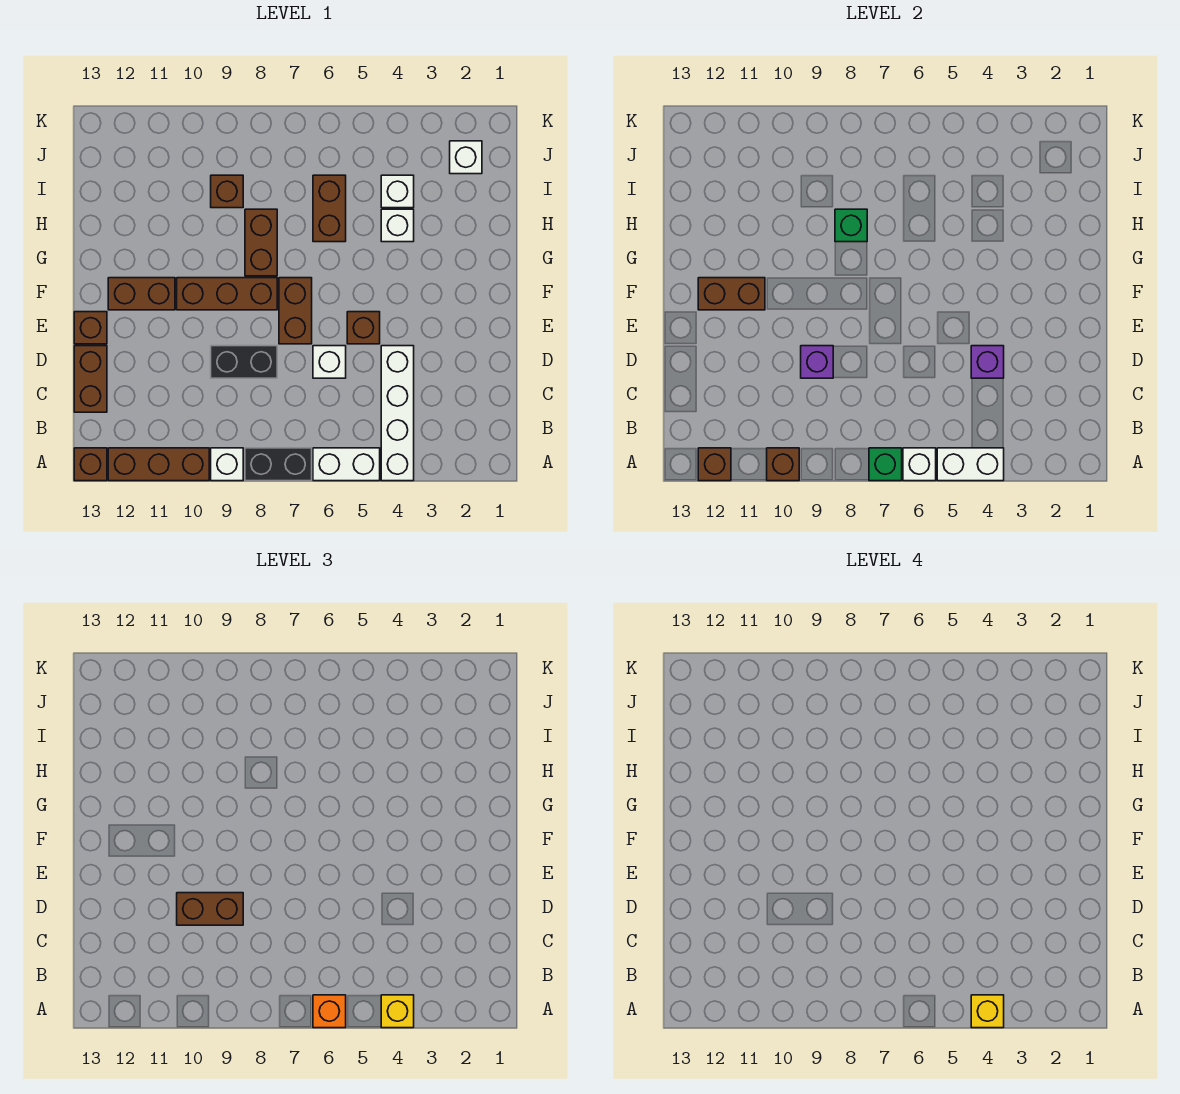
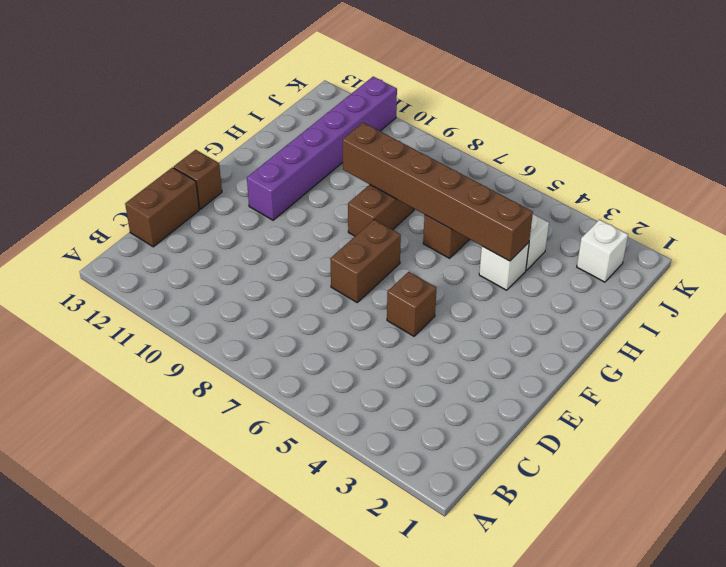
purple 1x6 brick [247,77,397,220] -> brown 1x2 brick [108,278,175,310]
brown 1x6 brick [343,123,533,261] -> green 1x1 brick [835,209,867,242]
none -> white 1x4 brick [381,346,414,481]
none -> white 1x2 brick [313,448,380,481]
none -> black 1x2 brick [245,448,312,481]
none -> white 1x1 brick [211,448,243,481]

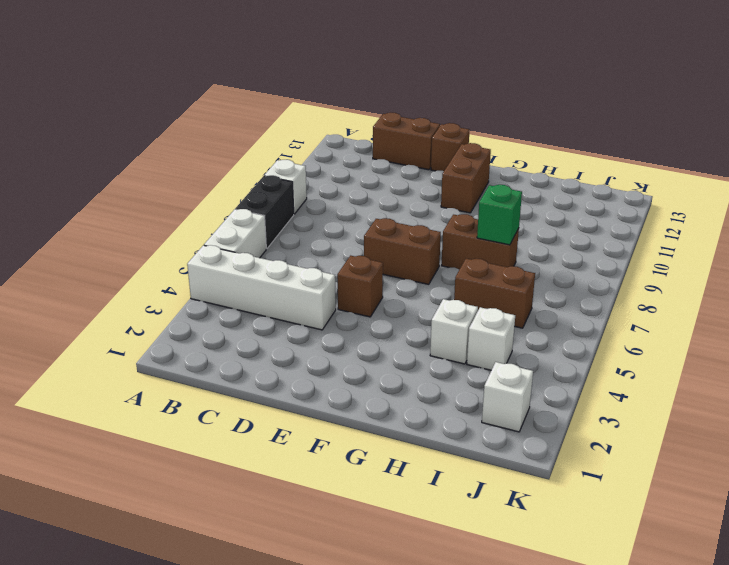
none -> brown 1x3 brick [108,448,209,481]
none -> brown 1x1 brick [74,448,107,481]
none -> white 1x1 brick [313,346,346,378]
none -> black 1x2 brick [211,346,277,378]

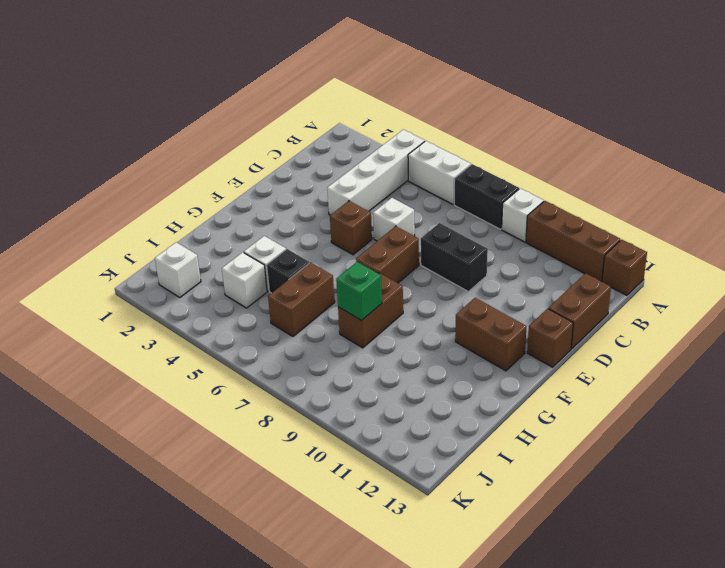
black 1x1 brick [267,249,309,293] -> none
none -> brown 1x3 brick [177,278,277,310]
none -> brown 1x1 brick [211,175,243,208]
none -> white 1x2 brick [937,448,1004,481]
none -> white 1x1 brick [903,448,936,481]

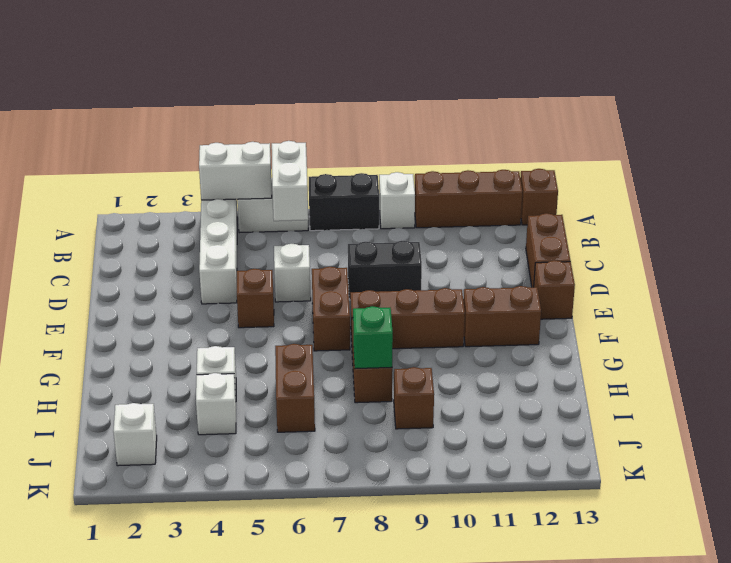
white 1x2 brick [272,141,308,221] -> white 1x1 brick [903,448,936,481]
none -> green 1x1 brick [869,448,902,481]
none -> brown 1x1 brick [767,448,799,481]
none -> brown 1x1 brick [698,448,731,481]
none -> purple 1x1 brick [971,346,1004,378]

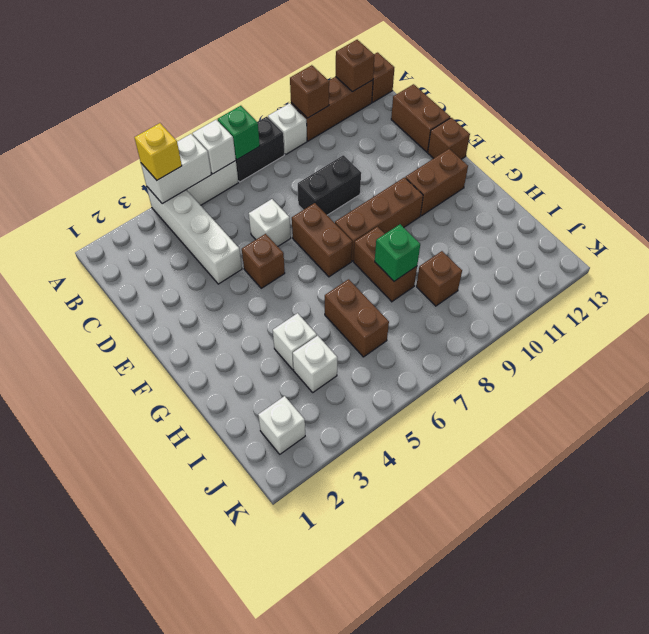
none -> purple 1x1 brick [971,346,1004,378]
none -> purple 1x1 brick [801,346,833,378]
none -> brown 1x2 brick [698,278,765,310]
none -> orange 1x1 brick [313,995,346,1028]

